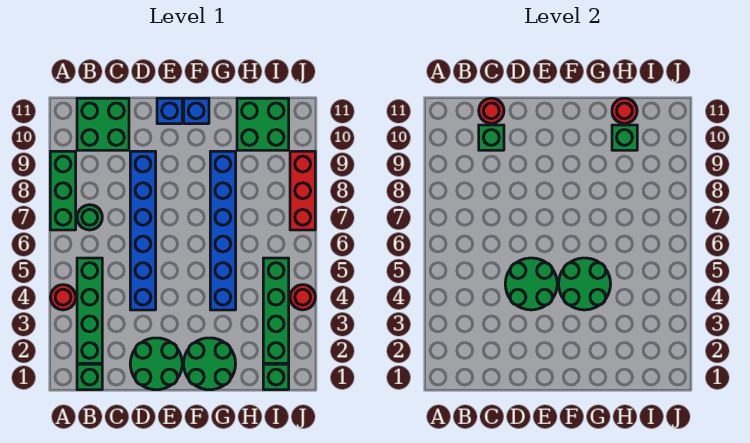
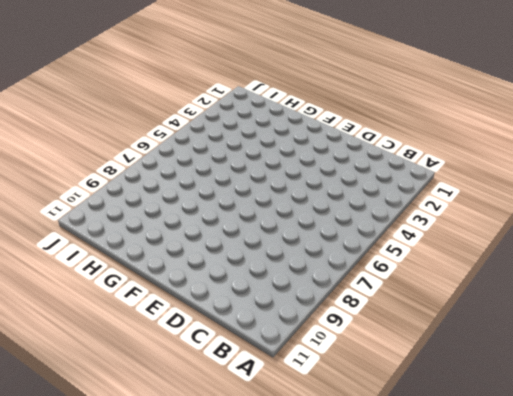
none -> red 1x1 round brick [50,285,76,310]
none -> green 1x3 brick [50,151,76,230]
none -> green 1x1 brick [77,364,102,390]

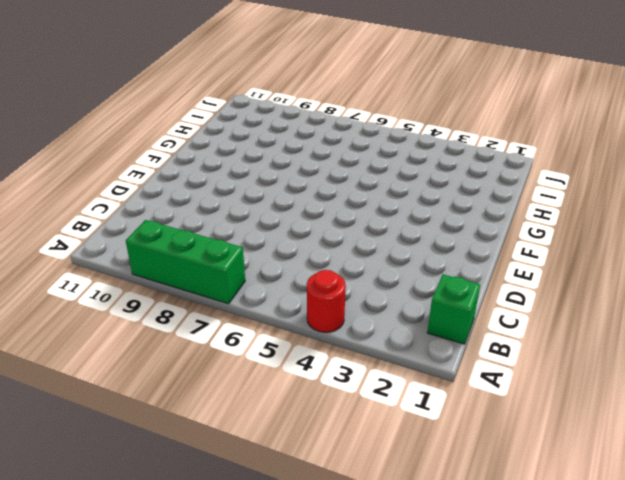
none -> green 1x4 brick [77,258,102,363]
none -> green 1x1 round brick [77,205,102,230]
none -> green 2x2 brick [77,98,129,150]

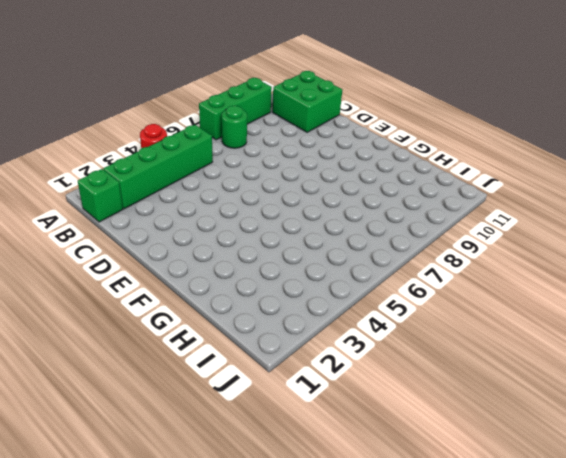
none -> green 2x2 round brick [130,338,182,390]
none -> blue 1x6 brick [130,151,156,310]
none -> blue 1x1 brick [157,98,182,124]

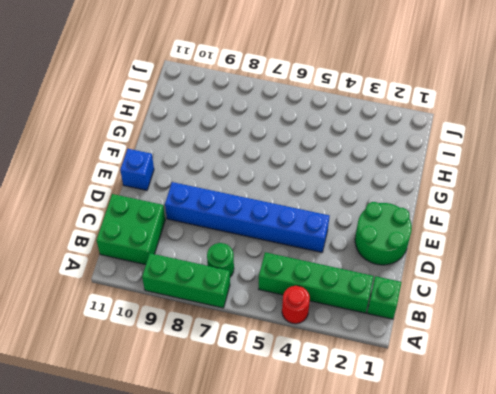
none -> green 2x2 round brick [184,338,236,390]
none -> blue 1x1 brick [184,98,209,124]
none -> blue 1x6 brick [210,151,236,310]

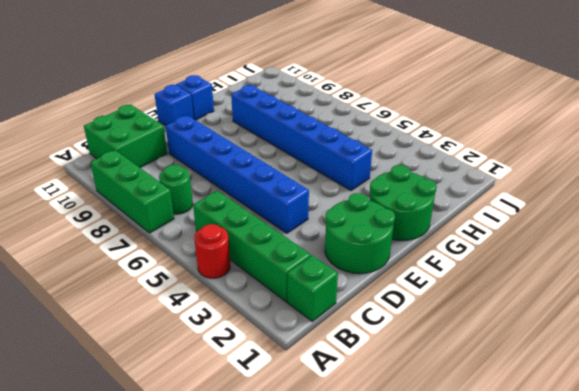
none -> green 2x2 brick [237,98,289,150]
none -> green 1x1 brick [263,364,289,390]
none -> green 1x4 brick [263,258,289,363]

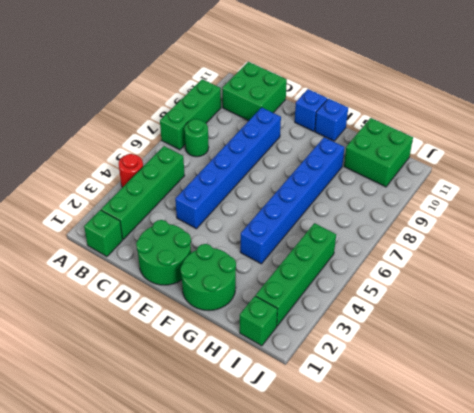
none -> red 1x1 round brick [290,285,315,310]
none -> red 1x3 brick [290,151,315,230]
none -> green 1x1 brick [479,125,504,150]

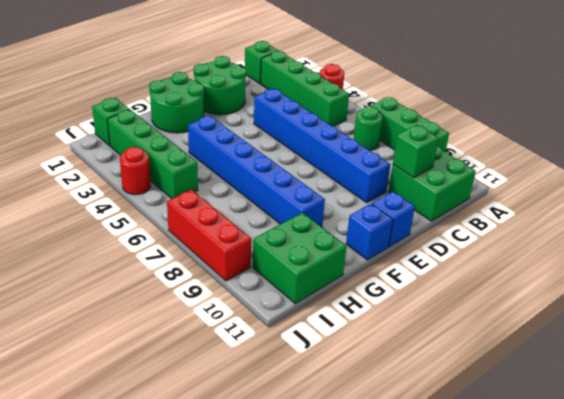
none -> red 1x1 round brick [479,98,504,124]
none -> green 2x2 round brick [505,258,557,310]
none -> green 2x2 round brick [559,258,611,310]

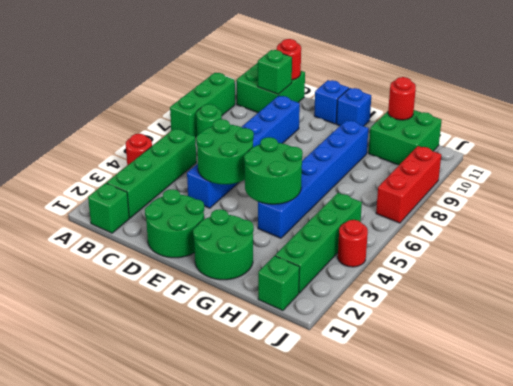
none -> green 1x1 brick [612,125,637,150]

